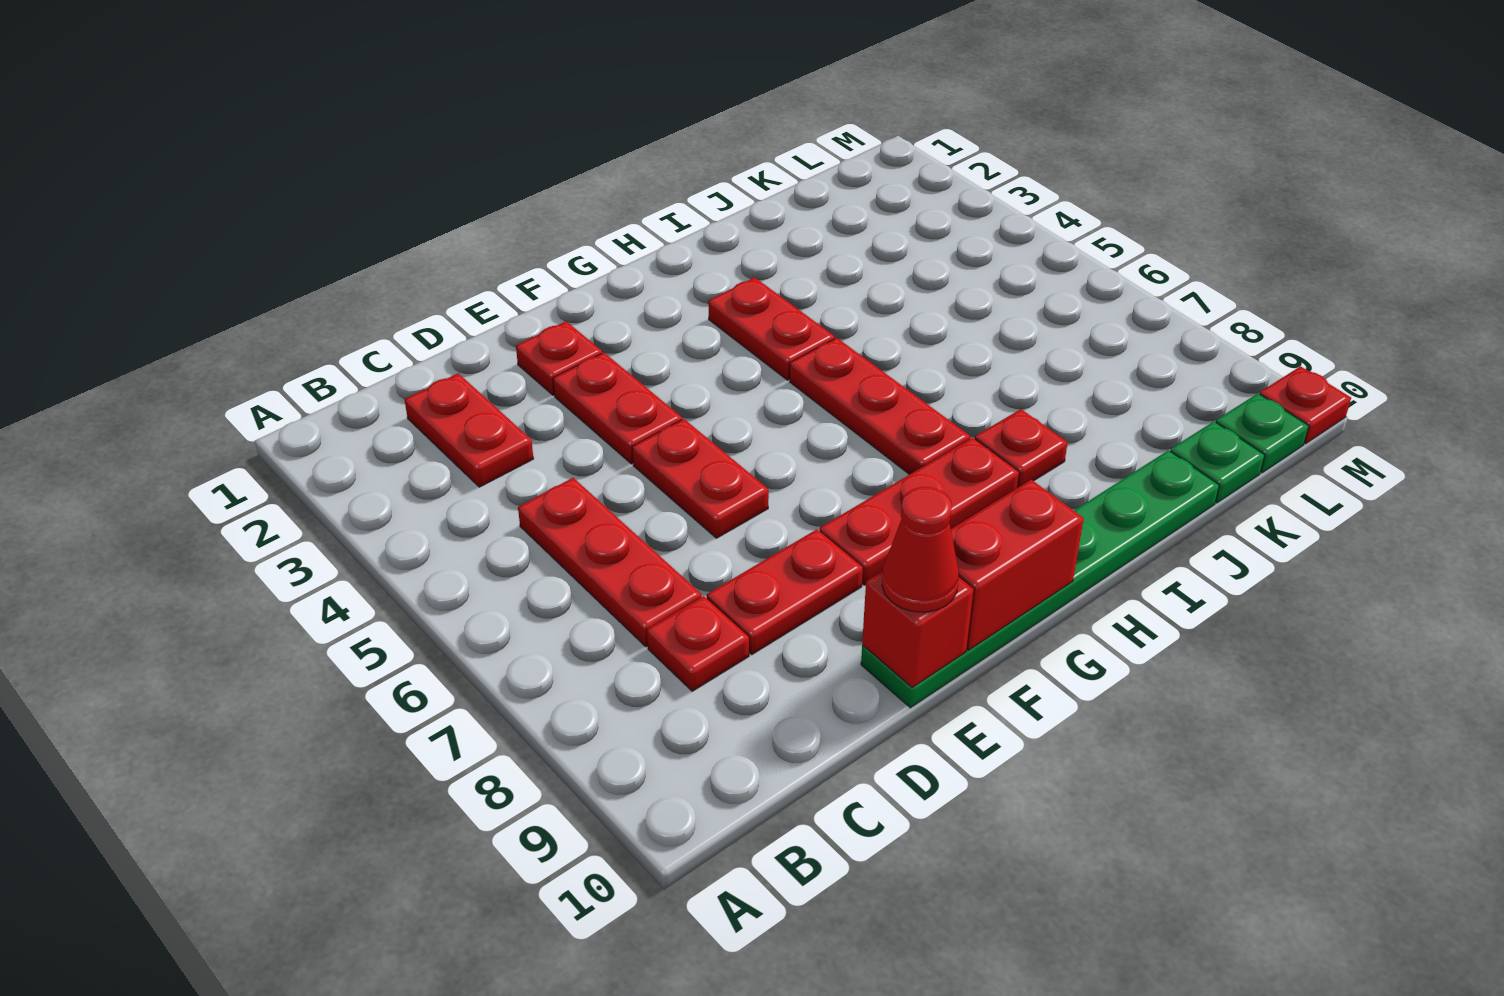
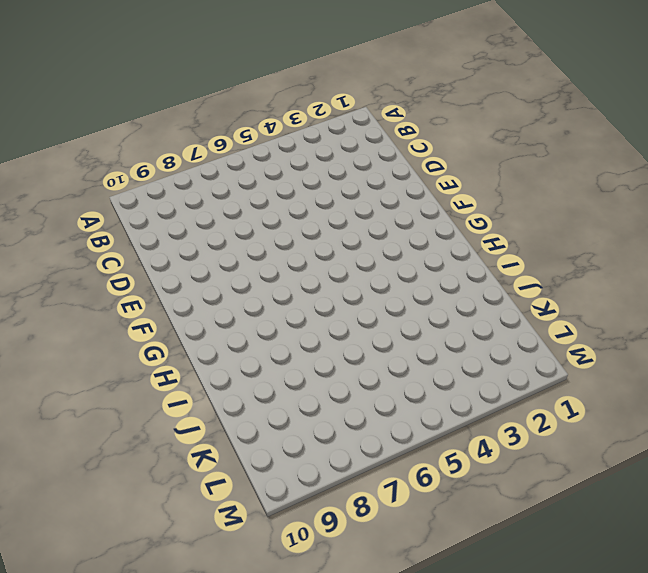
none -> red 1x2 plate [404,373,534,487]
none -> red 1x3 plate [518,478,702,647]
none -> red 1x1 plate [647,596,749,691]

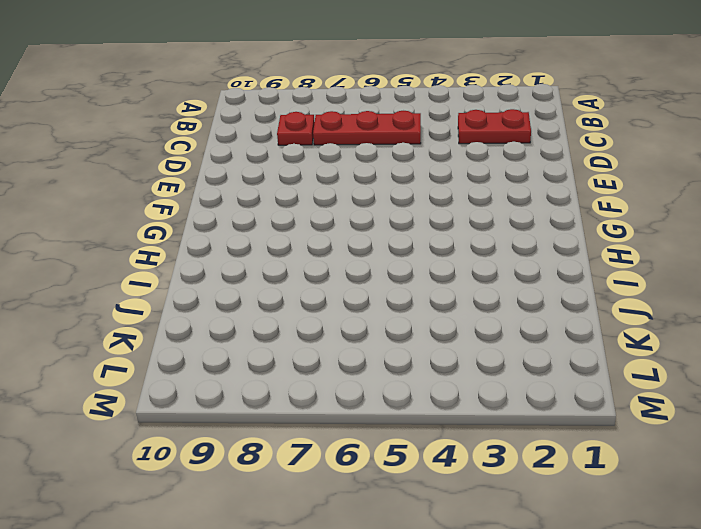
none -> red 1x2 plate [707,529,863,654]
none -> red 1x1 plate [516,321,602,395]
none -> red 1x2 plate [553,353,682,464]

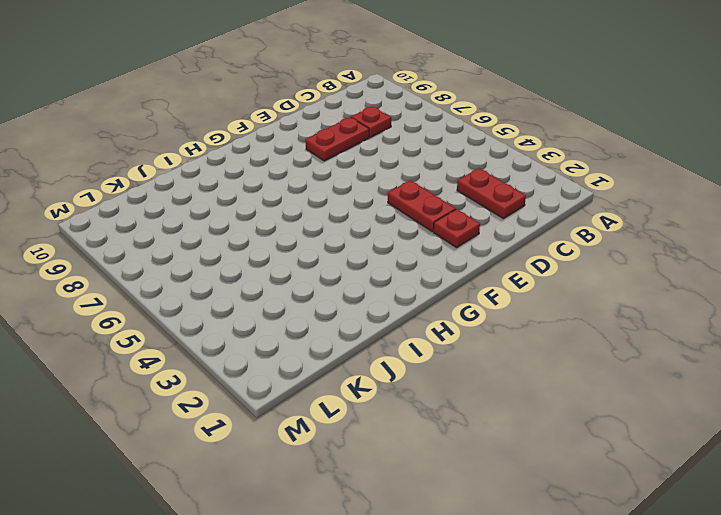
none -> red 1x3 plate [518,478,702,647]
none -> red 1x2 plate [632,419,769,538]
none -> green 1x6 plate [861,450,1219,708]

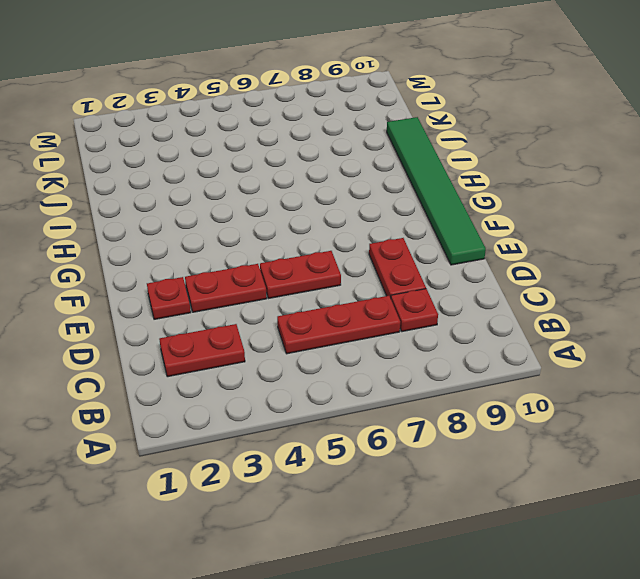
green 1x6 tile [387,117,486,265] -> green 1x6 plate [861,450,1219,708]
none -> red 1x3 plate [819,438,1019,585]
none -> red 1x2 plate [708,278,835,380]
none -> red 1x3 plate [790,338,970,475]

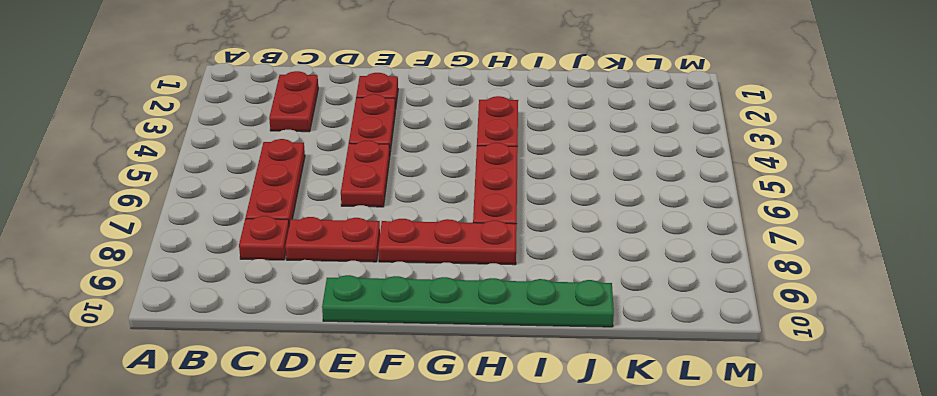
none -> red 1x1 plate [975,409,1068,488]
none -> green 1x1 plate [1170,422,1265,503]
none -> green 1x1 plate [1216,393,1309,473]

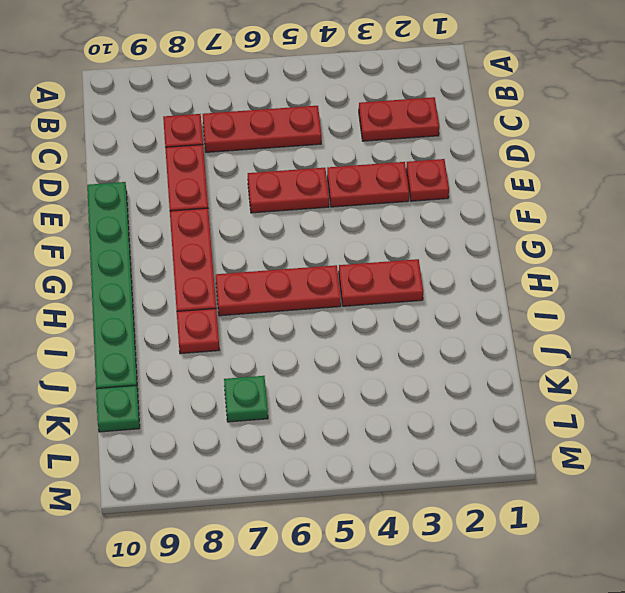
green 1x1 plate [224,376,268,422] -> green 1x1 plate moved to [1216,393,1309,473]
none -> red 1x1 plate [1260,366,1351,444]
none -> red 1x1 brick [862,571,973,687]
none -> red 1x2 brick [951,480,1084,650]

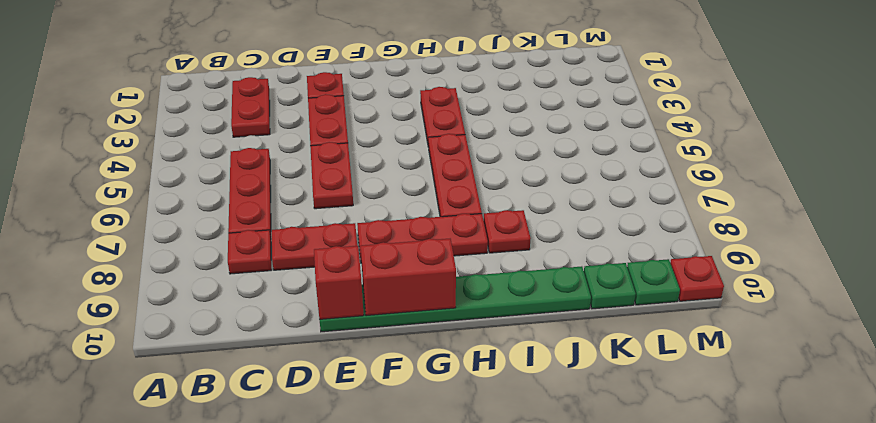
none -> red 1x1 cone [882,487,959,612]

